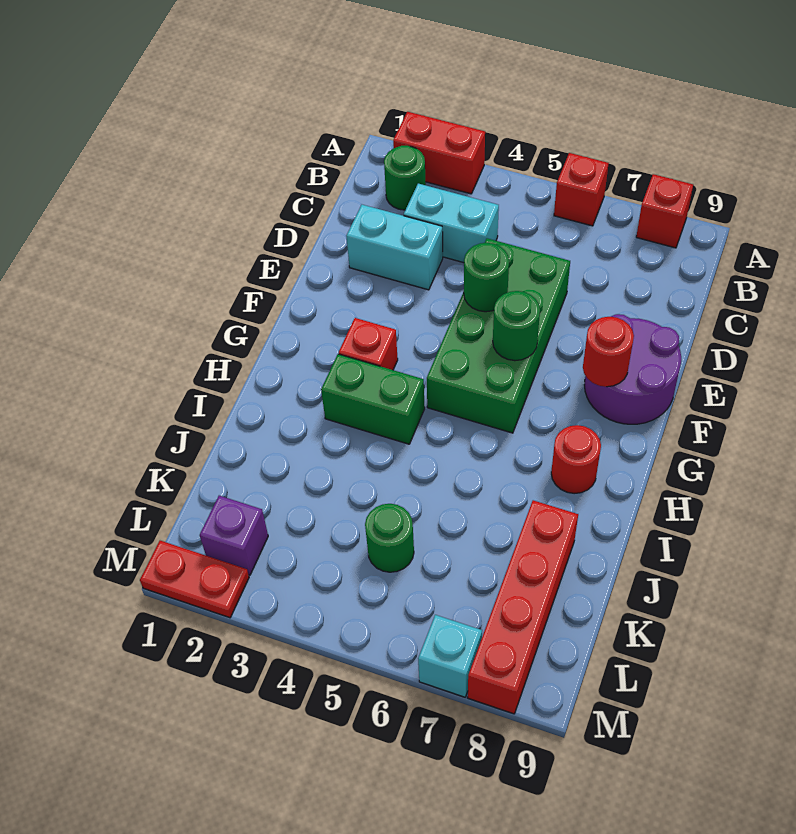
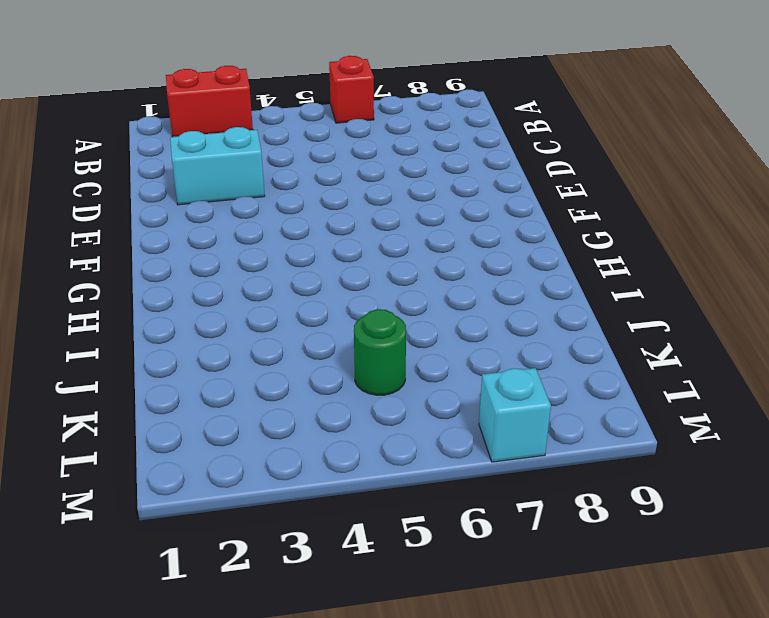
none -> red 1x1 brick [636,174,693,248]
none -> green 1x1 round brick [384,146,426,210]
none -> cyan 1x2 brick [404,184,499,263]

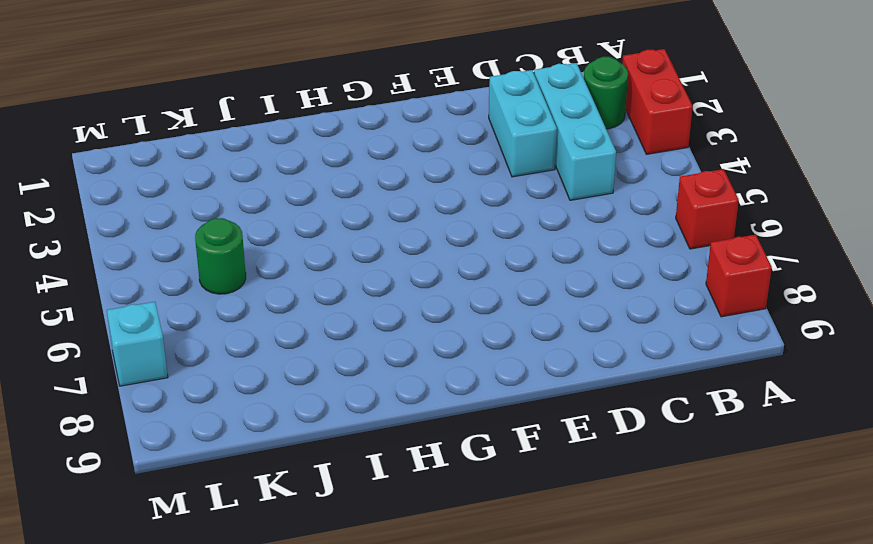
cyan 1x3 brick [534,63,616,200] -> cyan 1x2 brick [404,184,499,263]
none -> green 2x4 brick [427,238,570,433]
none -> purple 2x2 round brick [584,314,681,424]
none -> red 1x1 brick [339,318,398,370]

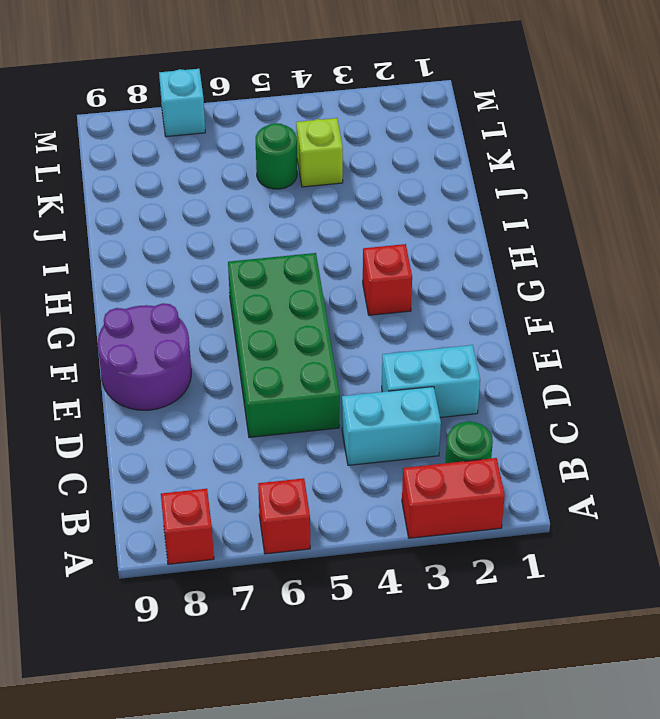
lime 1x1 brick [296,118,343,187] -> none
none -> green 1x2 brick [321,354,425,444]
none -> red 1x1 round brick [551,425,601,494]
none -> red 1x4 brick [468,500,578,714]

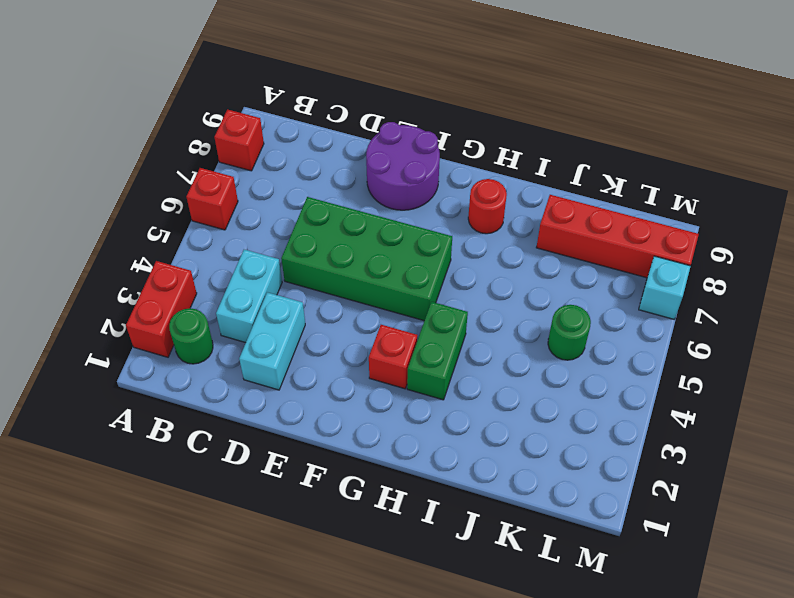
none -> purple 1x1 brick [200,496,268,575]
none -> red 1x2 plate [140,541,249,618]
none -> green 1x1 round brick [464,243,509,312]

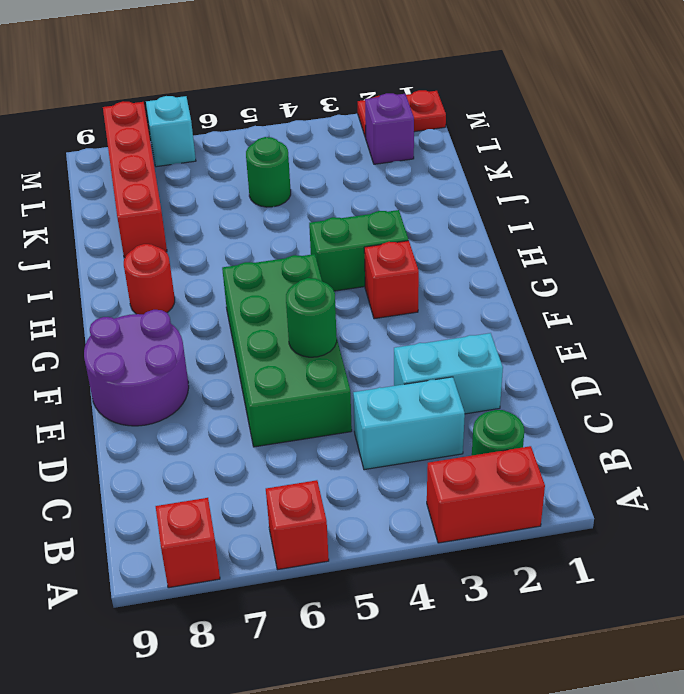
none -> green 1x1 round brick [493,291,540,361]
none -> red 1x1 round brick [583,317,634,387]

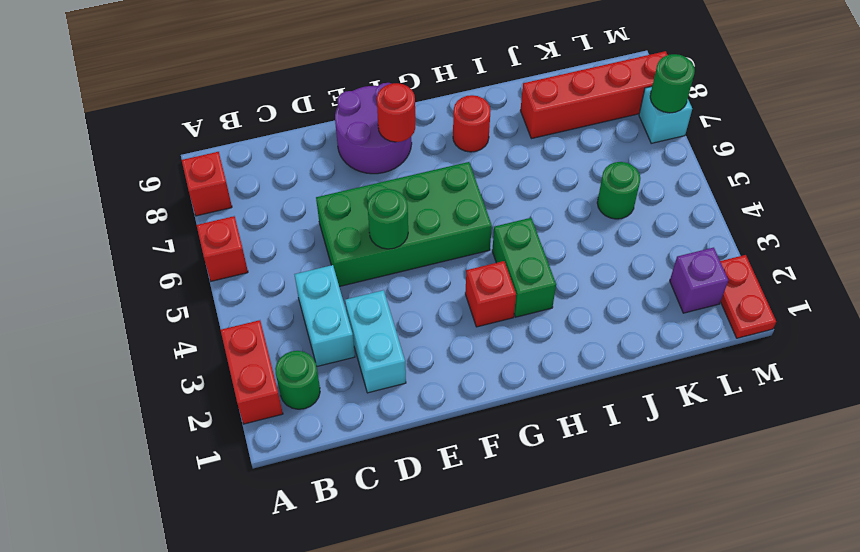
green 1x1 round brick [650,54,695,113] -> green 1x1 round brick moved to [493,291,540,361]

